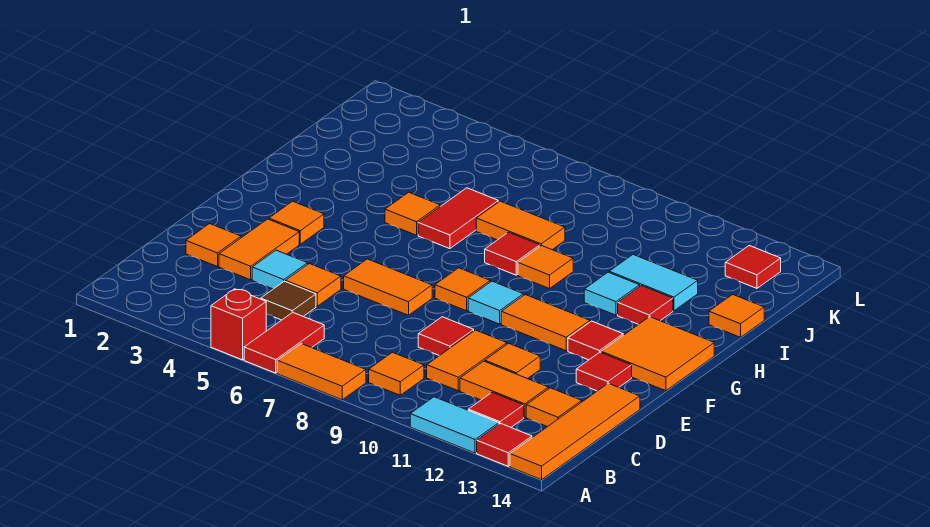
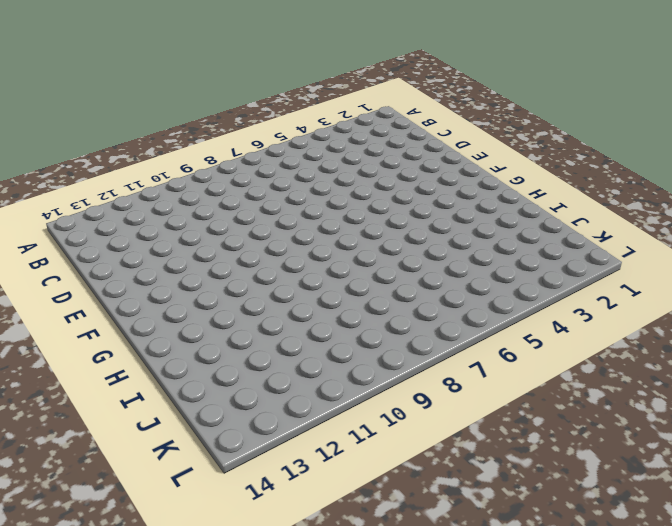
none -> red 1x1 brick [211,289,266,360]
none -> red 1x2 tile [244,312,324,373]
none -> orange 1x2 tile [277,344,366,400]
none -> cyan 1x2 tile [410,397,499,453]

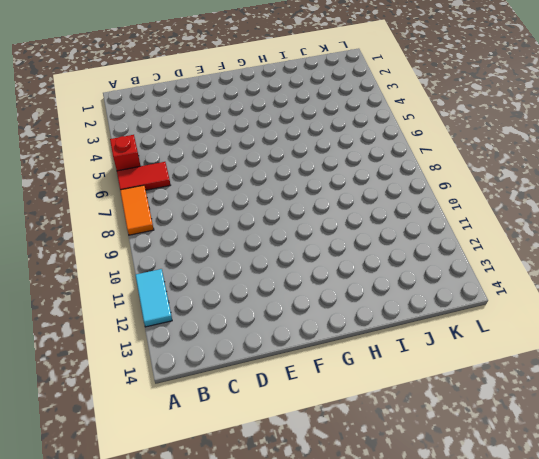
none -> red 1x1 tile [477,423,532,466]
none -> orange 1x4 tile [510,383,640,480]
none -> orange 1x1 tile [369,352,424,395]
none -> red 1x1 tile [468,392,524,427]

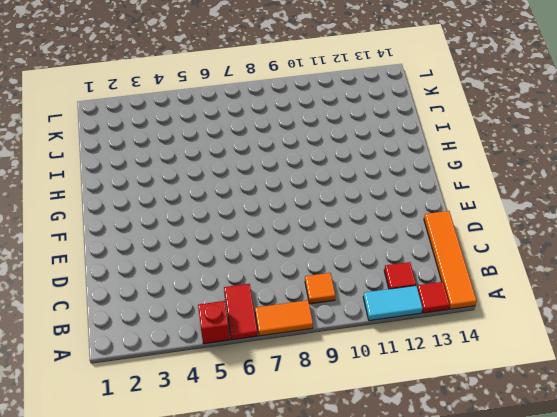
none -> brown 1x1 tile [261,281,316,320]
none -> orange 1x2 tile [427,330,507,391]
none -> orange 1x2 tile [460,361,549,417]
none -> orange 1x1 tile [526,388,582,427]

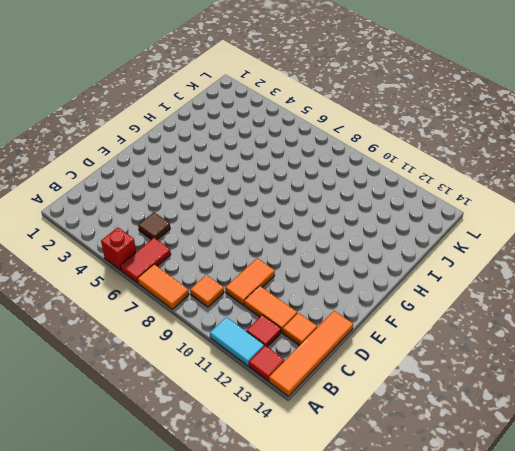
none -> orange 1x1 tile [186,224,241,267]
none -> orange 1x2 tile [219,219,299,280]
none -> cyan 1x1 tile [252,250,308,289]
none -> orange 1x1 tile [286,264,341,306]

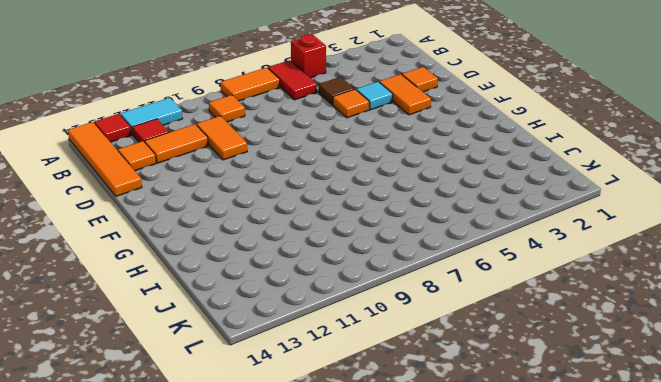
none -> red 1x1 tile [418,317,474,356]
none -> orange 1x1 tile [485,343,540,379]
none -> orange 1x2 tile [344,259,432,315]
none -> red 1x1 tile [576,352,632,391]

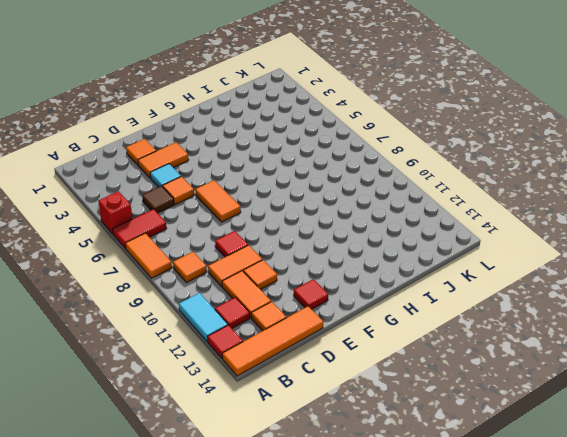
none -> orange 1x1 tile [269,201,324,244]
none -> orange 1x1 tile [435,268,490,311]
none -> cyan 1x1 tile [468,281,523,324]
none -> orange 1x2 tile [501,295,590,351]

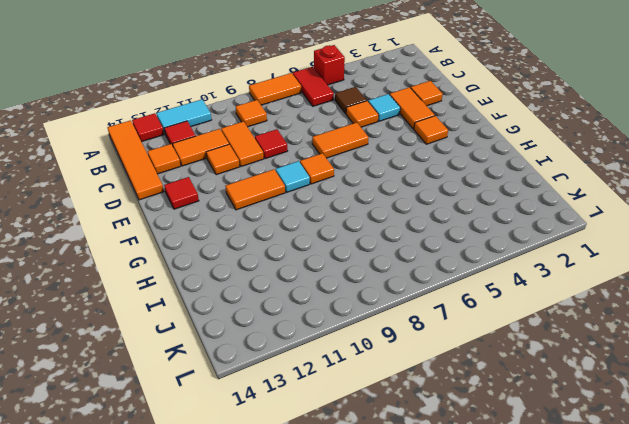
none -> red 1x1 tile [568,321,623,360]
none -> orange 2x2 tile [601,317,714,391]
none -> orange 1x1 tile [385,192,440,235]
none -> red 1x2 tile [418,188,498,249]

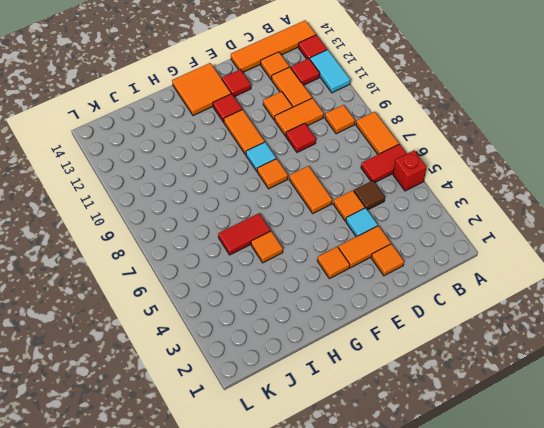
none -> red 1x1 tile [485,232,540,275]
none -> orange 1x1 tile [518,246,573,289]
none -> cyan 1x1 tile [584,272,640,315]
none -> red 1x1 tile [618,286,673,324]

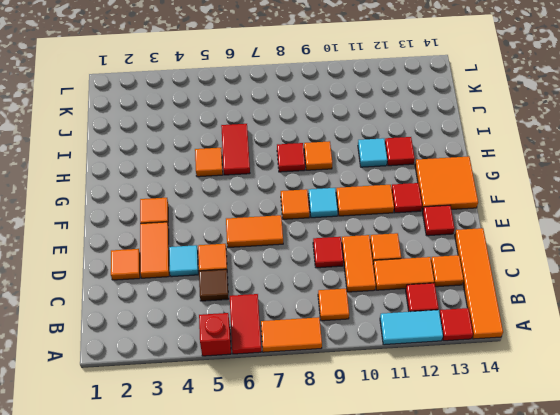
none -> orange 1x2 tile [476,201,565,250]
none -> cyan 1x2 tile [609,255,698,311]
none -> orange 1x1 tile [709,294,764,337]
none -> red 1x1 tile [725,246,781,288]

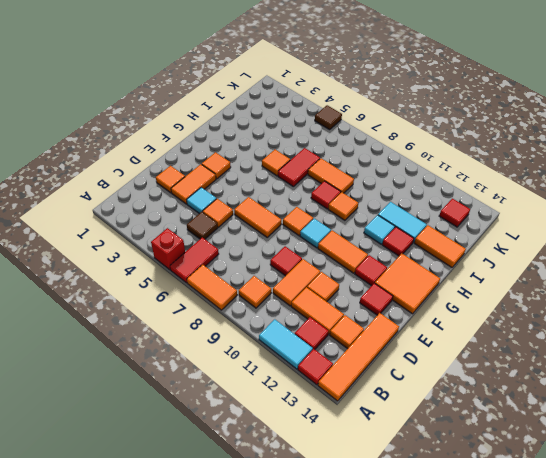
orange 1x2 tile [414,225,466,267] -> orange 1x1 tile [709,294,764,337]
brown 1x1 tile [315,105,342,130] -> none

